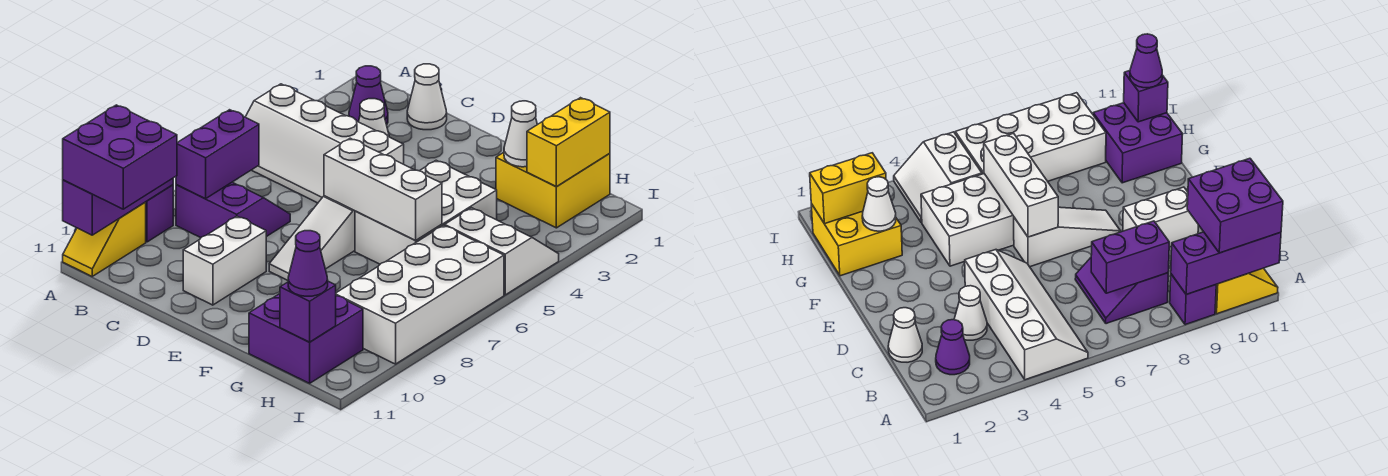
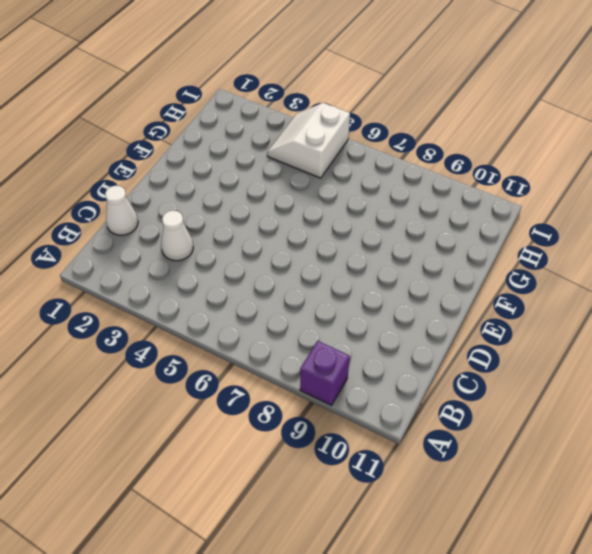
none -> white 2x4 slope [246,84,404,203]
none -> yellow 1x2 slope [63,202,146,276]
none -> purple 1x1 cone [349,66,388,125]

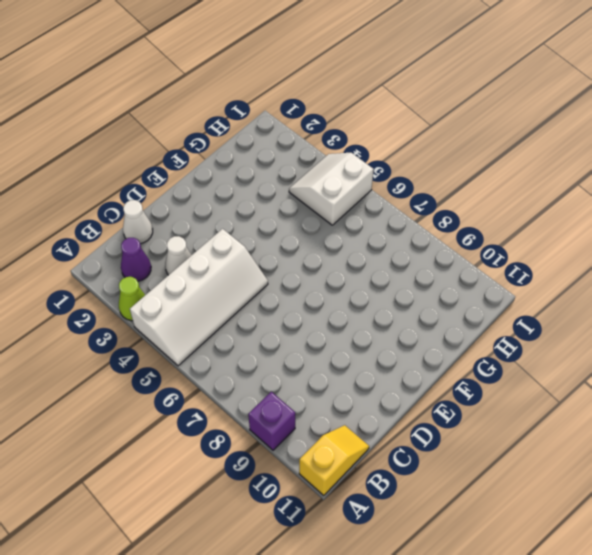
lime 1x1 cone [119,277,145,321] -> none
yellow 1x2 slope [299,425,369,495] -> yellow 1x2 slope turned to [63,202,146,276]
none -> purple 2x2 slope [176,182,290,238]
none -> white 1x2 brick [183,216,266,305]
none -> white 1x3 slope [269,196,355,280]

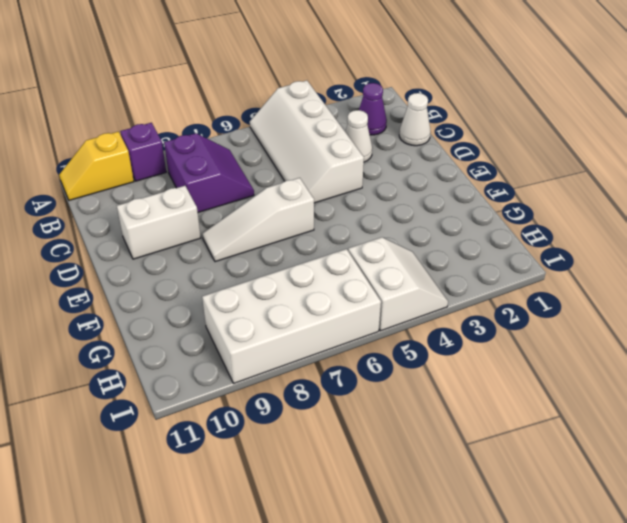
none -> white 2x3 brick [355,160,497,264]
none -> yellow 2x2 brick [496,153,610,228]
none -> purple 2x2 brick [249,294,363,383]

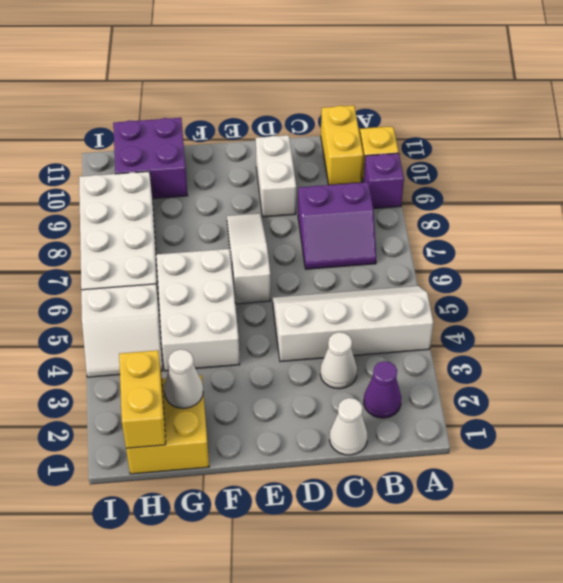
yellow 1x2 brick [321,105,363,185] -> none
none -> purple 1x3 brick [63,178,173,235]
none -> purple 1x2 brick [176,110,259,199]
none -> white 1x3 brick [324,138,442,241]

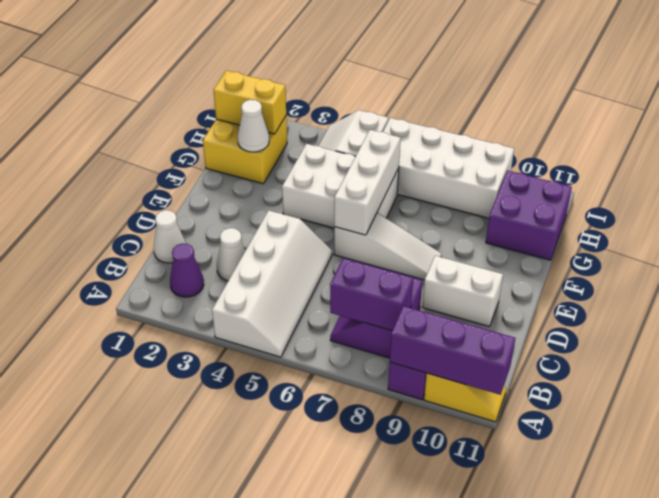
none -> purple 1x1 brick [280,281,336,342]
none -> purple 2x2 brick [63,105,177,209]
none -> purple 1x1 cone [288,231,328,296]

